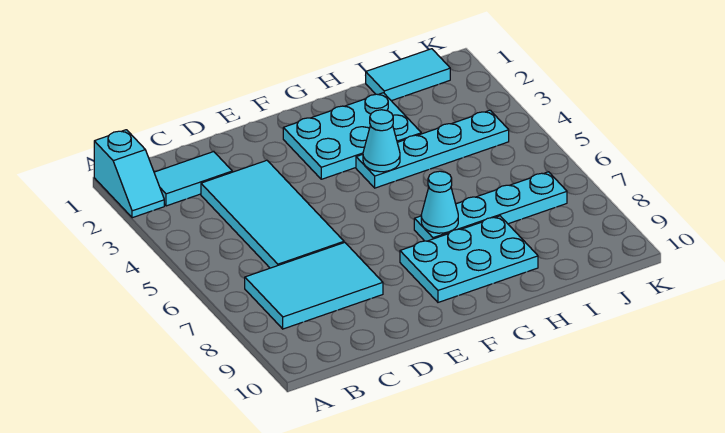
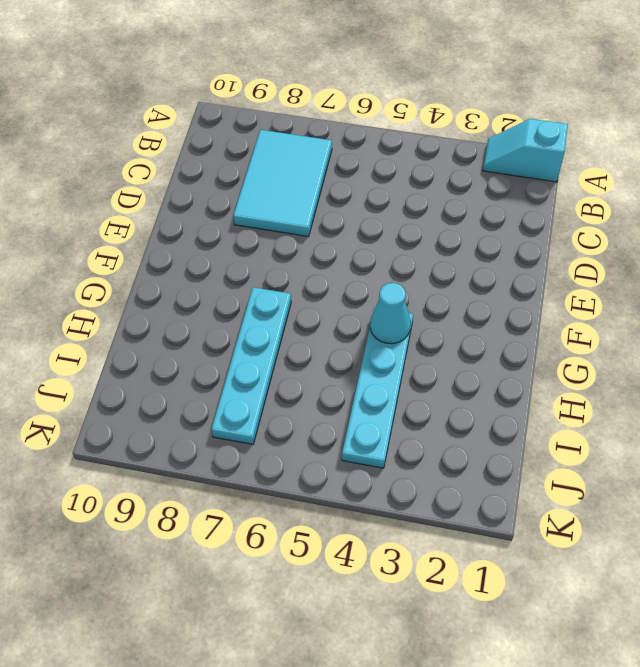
none -> cyan 1x2 tile [154,152,232,206]
none -> cyan 2x4 tile [201,160,344,268]

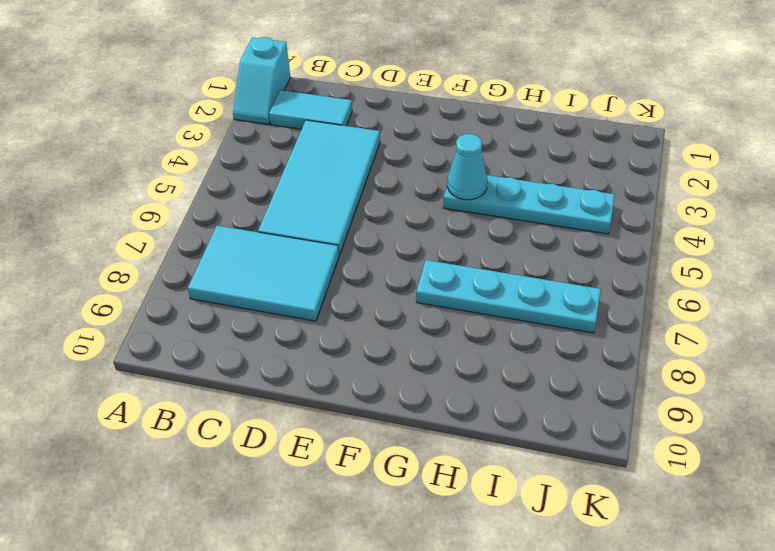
none -> cyan 2x3 plate [283,93,421,179]
none -> cyan 2x3 plate [400,216,538,302]

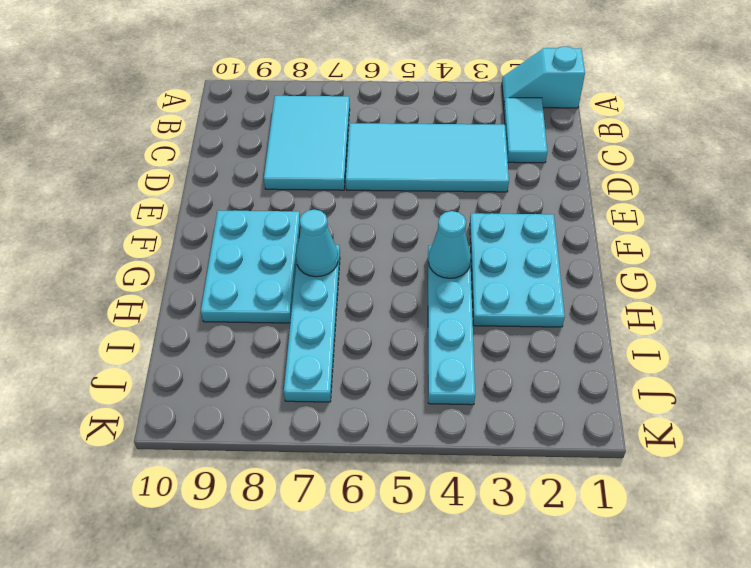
none -> cyan 1x2 tile [366,49,450,101]

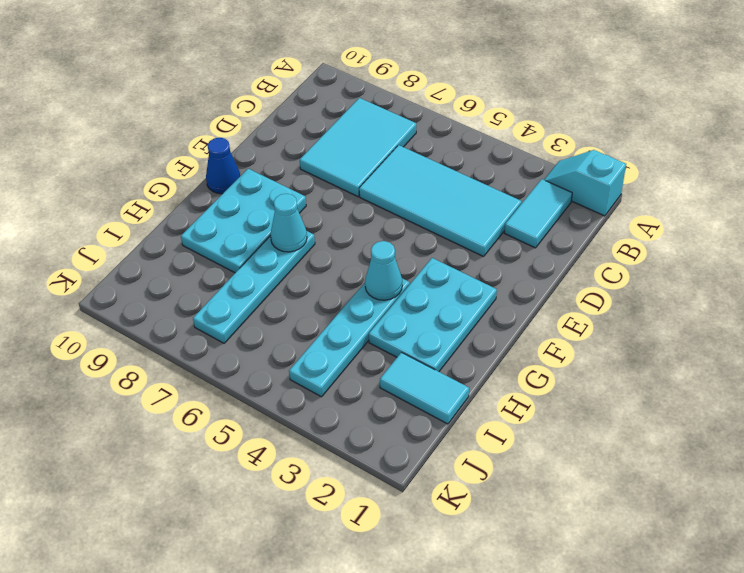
blue 1x1 cone [206,138,240,194] -> none
cyan 1x2 tile [380,352,469,424] -> cyan 1x2 tile turned to [366,49,450,101]

